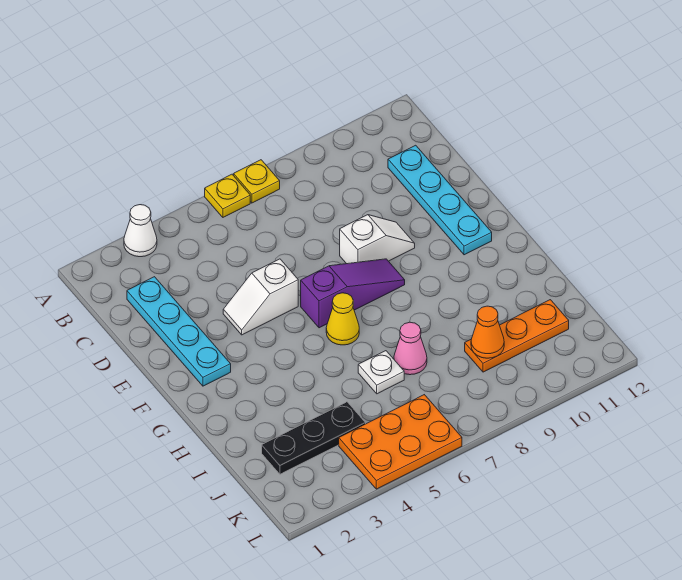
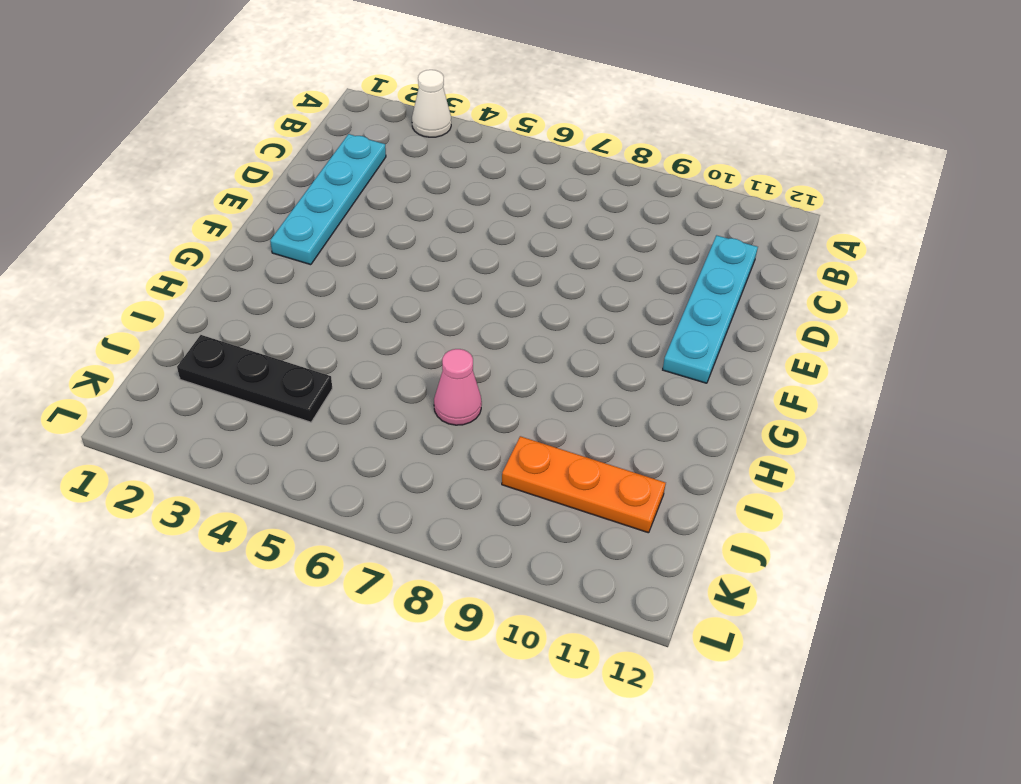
none -> yellow 1x1 plate [205,174,250,217]
none -> yellow 1x1 plate [234,160,280,203]
none -> white 1x2 slope [223,259,298,335]

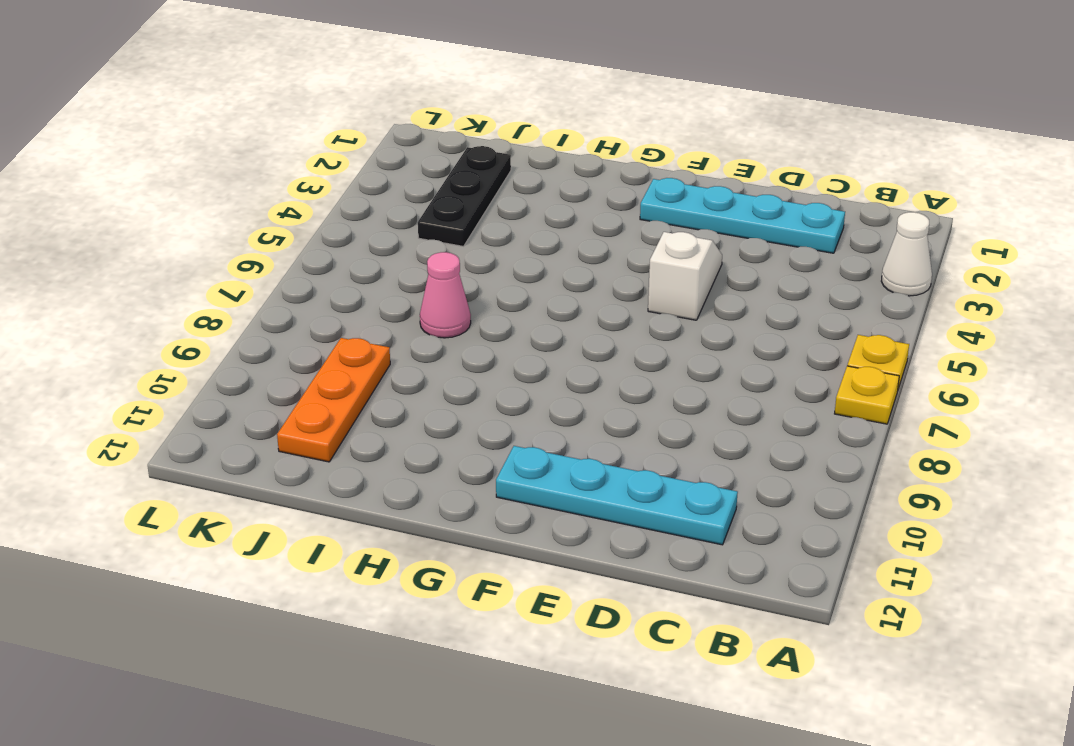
none -> white 1x2 slope [340,215,415,264]
none -> purple 1x3 slope [301,259,405,328]
none -> yellow 1x1 cone [326,293,359,345]

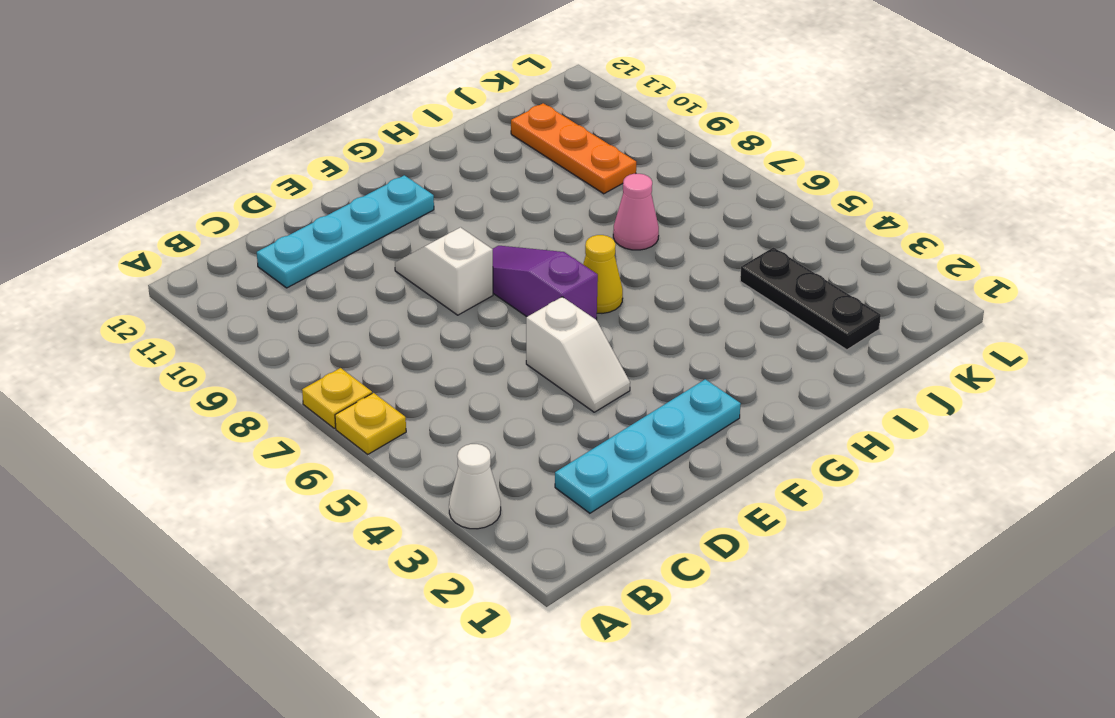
none -> white 1x1 plate [358,351,404,394]
none -> orange 2x3 plate [339,395,462,489]
none -> orange 1x1 cone [471,306,504,358]

